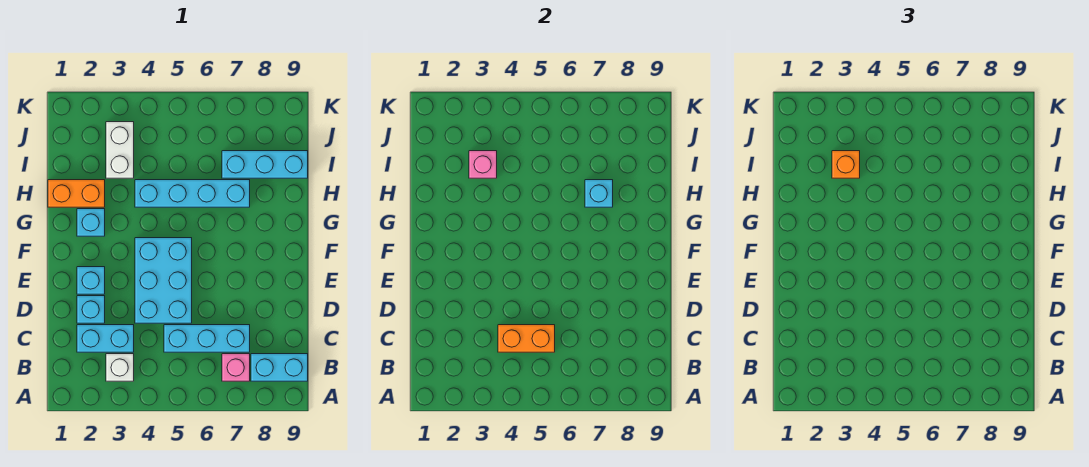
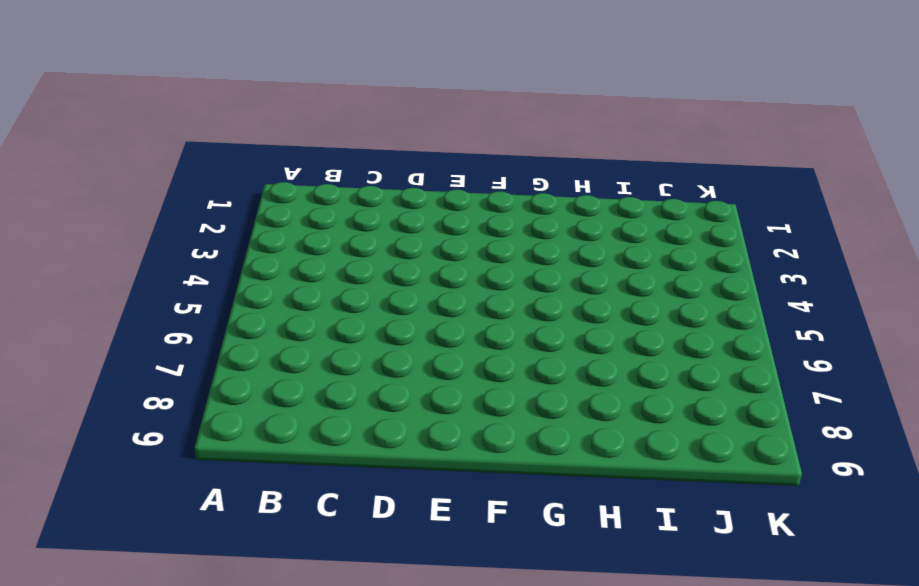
none -> white 1x1 brick [106,354,134,381]
none -> pink 1x1 brick [222,354,250,381]
none -> cyan 1x2 brick [251,354,308,381]

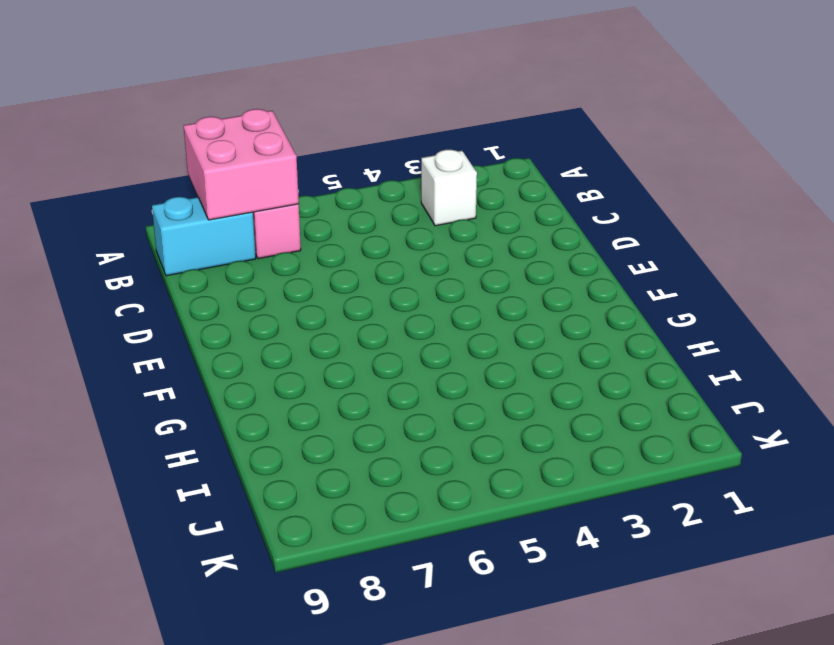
pink 2x2 brick [184,109,299,220] -> none
none -> cyan 1x2 brick [77,325,134,352]
none -> cyan 1x3 brick [164,325,250,352]
none -> cyan 1x1 brick [77,296,105,323]

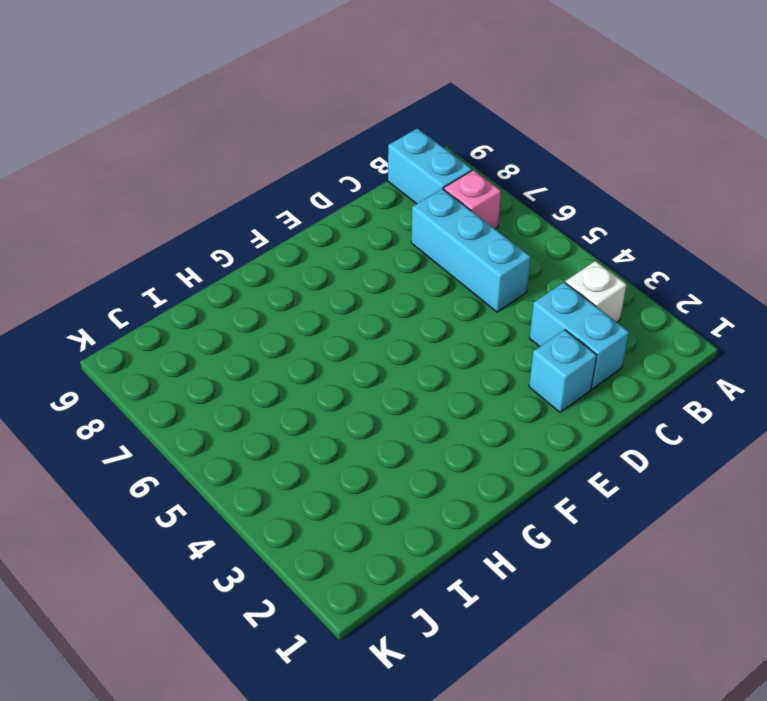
none -> cyan 2x3 brick [135,238,192,323]
none -> cyan 1x1 brick [77,267,105,294]
none -> cyan 1x1 brick [77,209,105,236]

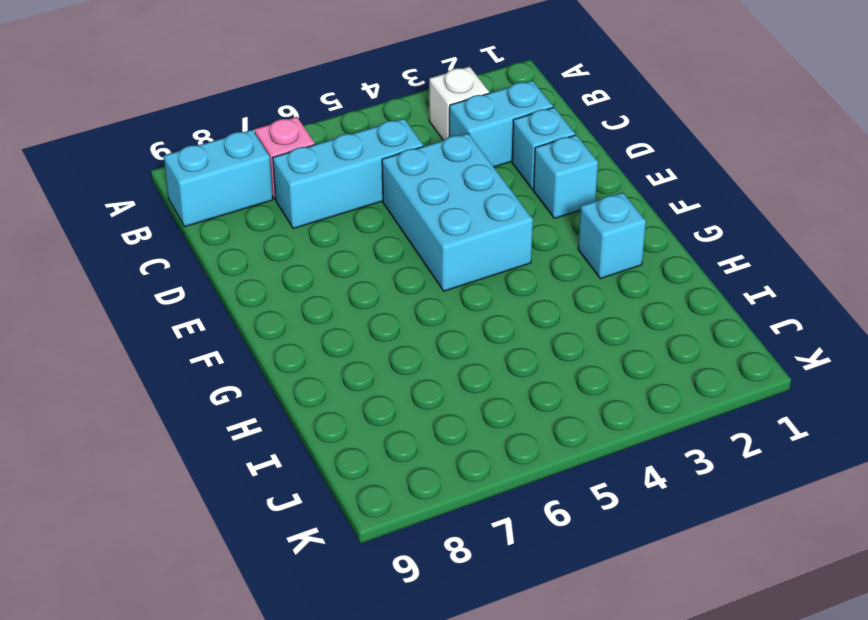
none -> orange 1x2 brick [48,180,105,207]
none -> cyan 1x4 brick [135,180,250,207]
none -> white 1x2 brick [106,122,134,178]

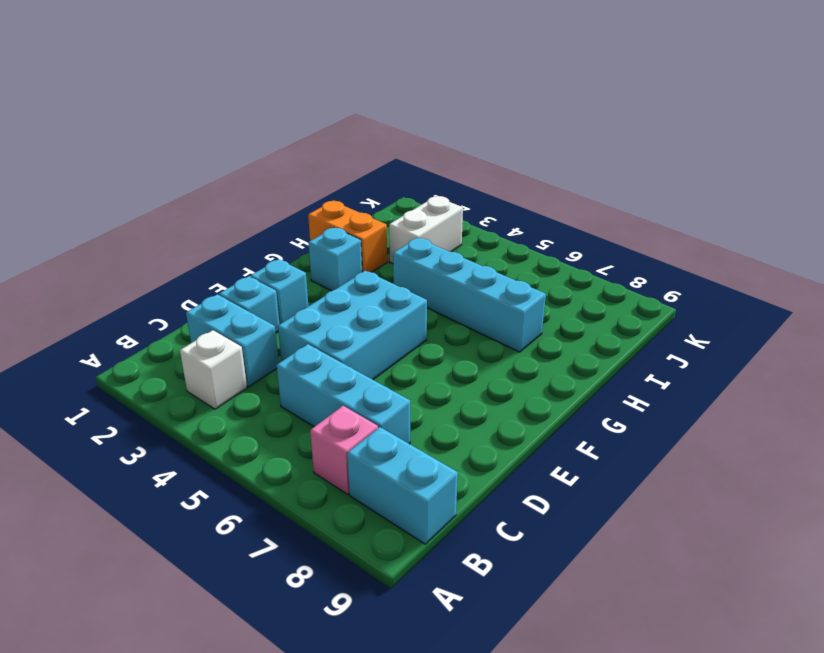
none -> cyan 1x3 brick [222,151,308,178]
none -> orange 1x2 brick [498,325,555,352]
none -> cyan 1x1 brick [585,180,613,207]

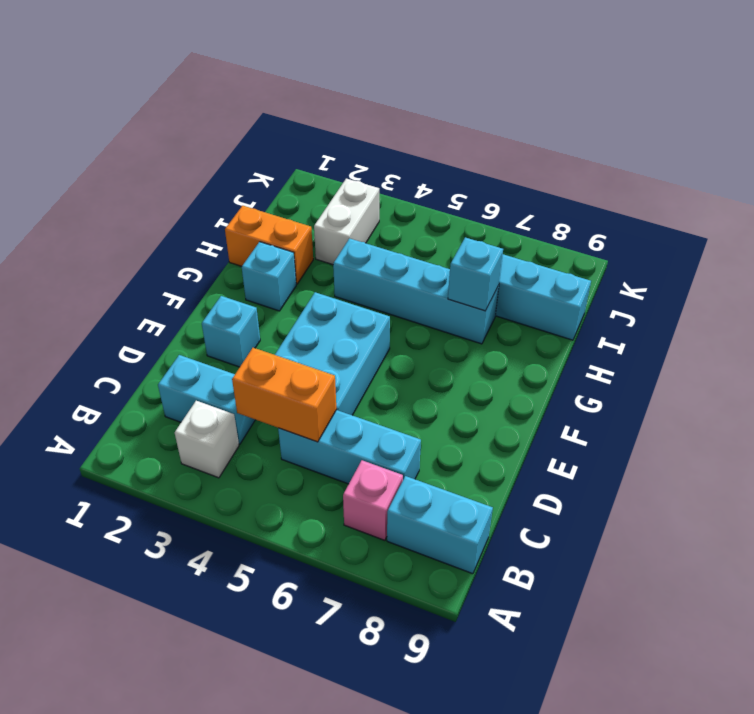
none -> cyan 1x1 brick [77,296,105,323]
none -> pink 1x1 brick [469,151,497,178]
none -> orange 1x1 brick [832,151,860,178]

